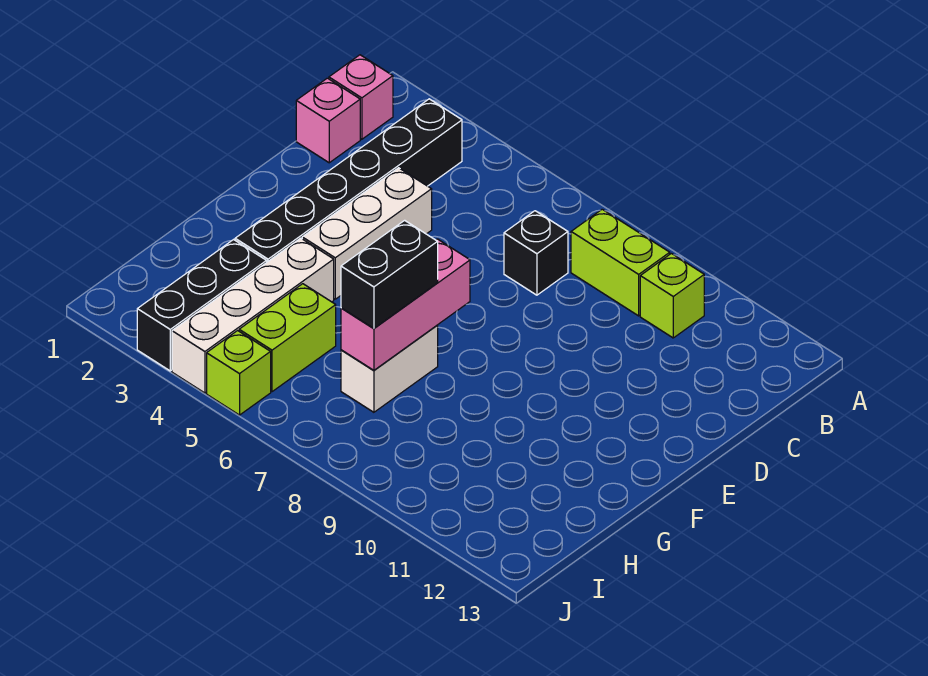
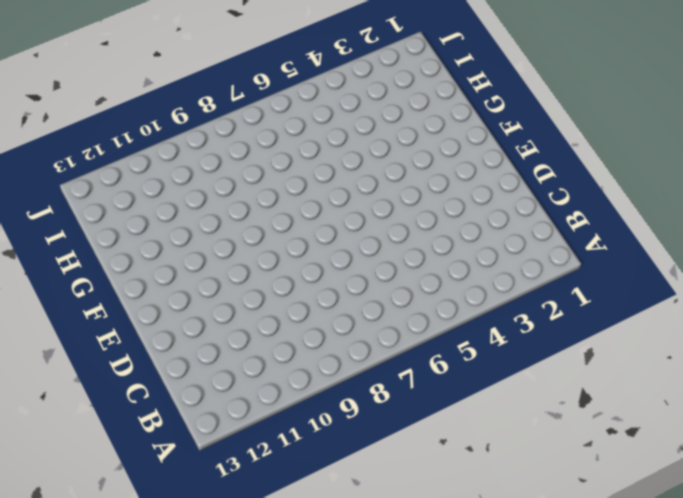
none -> pink 1x1 brick [329,55,393,139]
none -> black 1x6 brick [235,99,462,262]
none -> lime 1x2 brick [571,209,670,316]

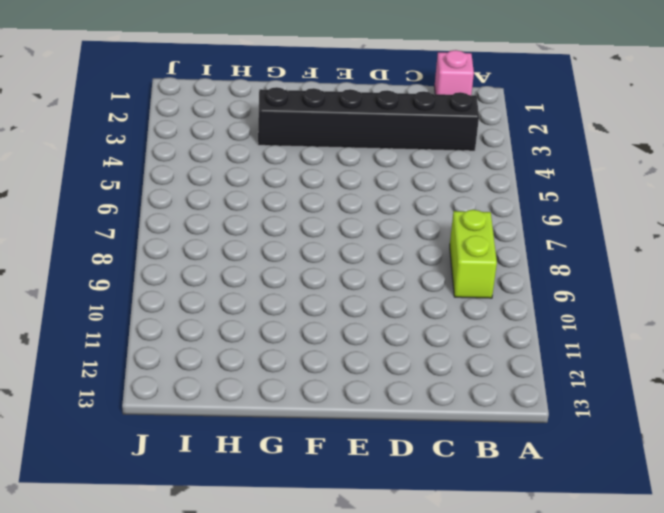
none -> lime 1x1 brick [640,253,704,338]
none -> pink 1x1 brick [296,78,360,163]
none -> black 1x1 brick [504,211,568,295]

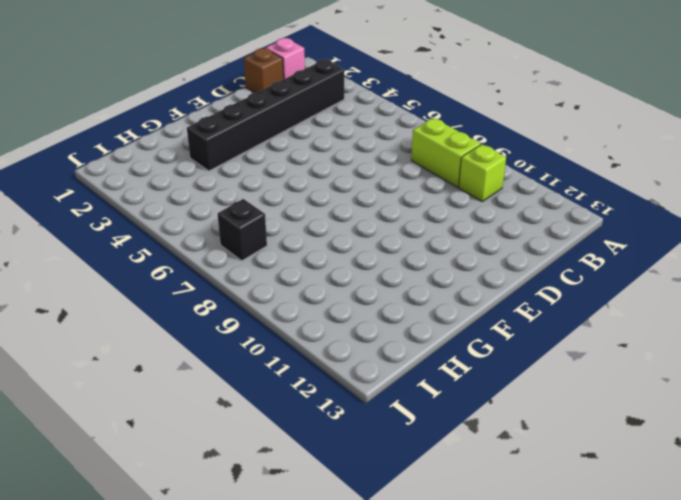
brown 1x1 brick [244,48,284,93] -> pink 1x1 brick [296,78,360,163]
black 1x1 brick [218,199,267,261] -> black 1x1 brick moved to [504,211,568,295]
none -> white 1x3 brick [302,168,432,299]
none -> white 1x4 brick [172,238,334,393]
none -> white 1x2 brick [341,326,438,412]

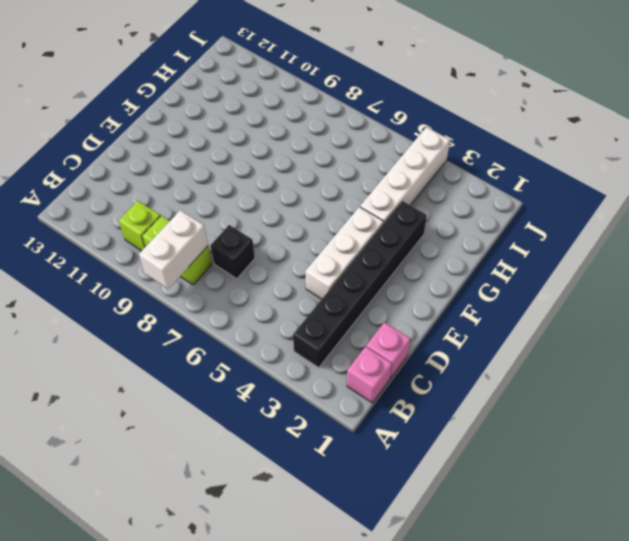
white 1x2 brick [139,210,208,289] -> white 1x2 brick moved to [341,326,438,412]
none -> black 1x3 brick [137,240,267,371]
none -> lime 1x2 brick [239,284,336,392]
none -> lime 1x1 brick [207,331,271,415]

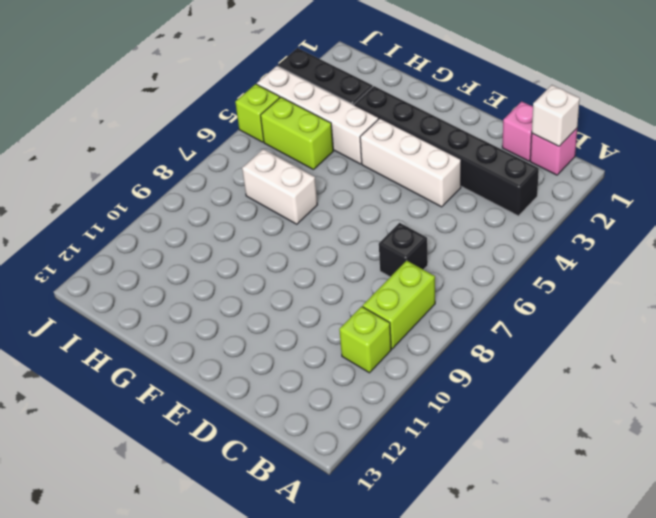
white 1x1 brick [532,85,580,146] -> none
none -> pink 1x3 brick [341,239,470,370]
none -> black 1x2 brick [341,220,438,328]

